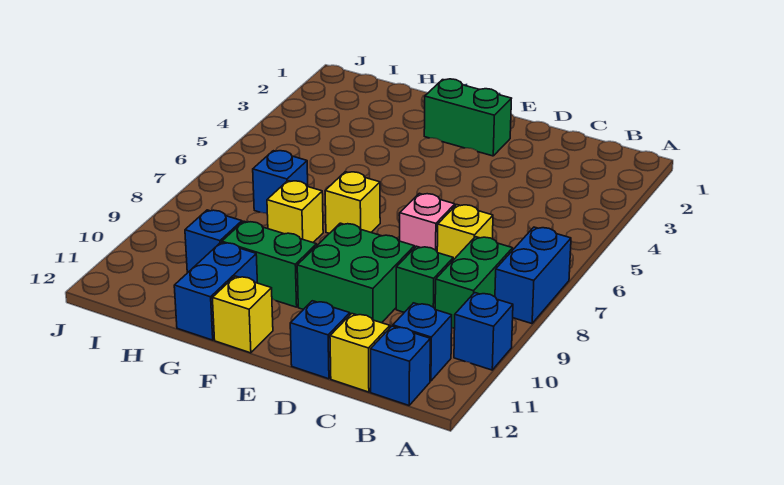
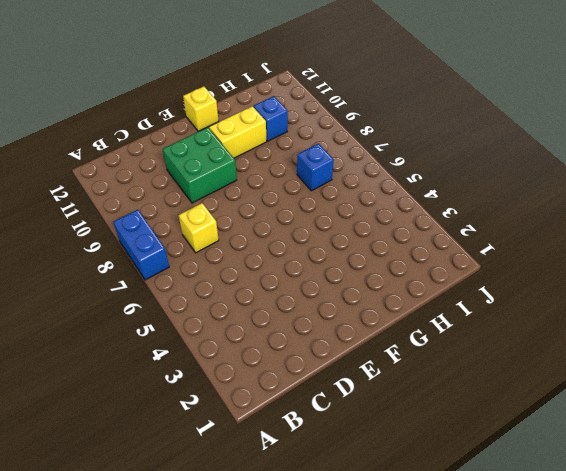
yellow 1x2 brick [209,106,267,158] -> green 1x2 brick [222,221,317,307]
none -> blue 1x1 brick [454,293,513,370]
none -> green 1x2 brick [435,237,513,328]
none -> blue 1x1 brick [393,303,452,381]

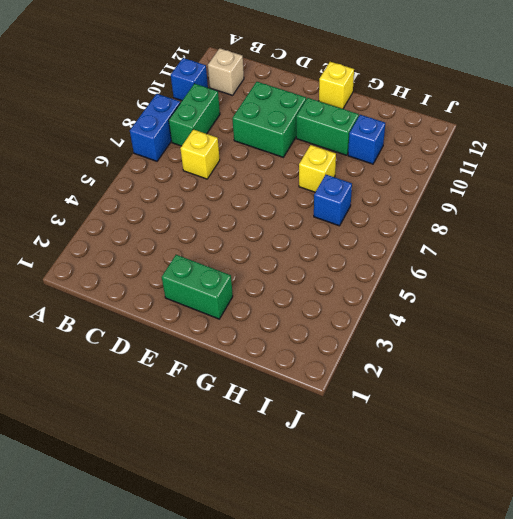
tan 1x1 brick [208,48,244,95] -> blue 1x1 brick [393,303,452,381]
none -> blue 1x1 brick [371,326,430,405]
none -> green 1x1 brick [396,246,453,312]
none -> yellow 1x1 brick [330,314,390,392]

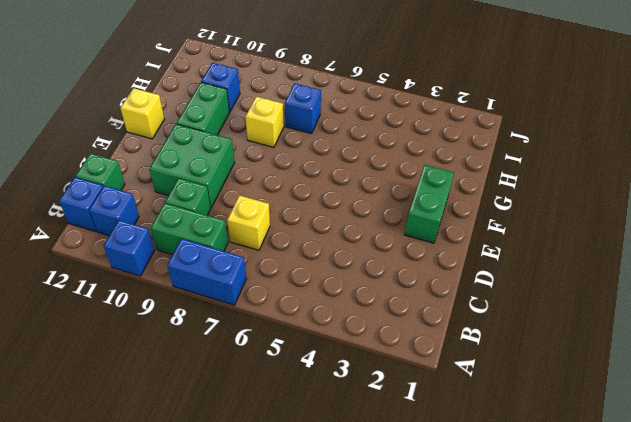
green 1x1 brick [76,153,125,190] -> yellow 1x1 brick [330,314,390,392]
none -> pink 1x1 brick [400,193,455,251]
none -> blue 1x1 brick [290,301,350,379]
none -> yellow 1x1 brick [325,172,380,234]

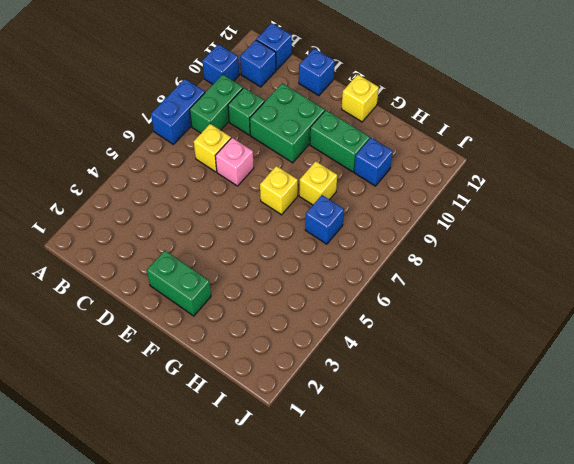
none -> yellow 1x1 brick [330,314,390,392]
none -> blue 1x2 brick [174,243,257,340]

